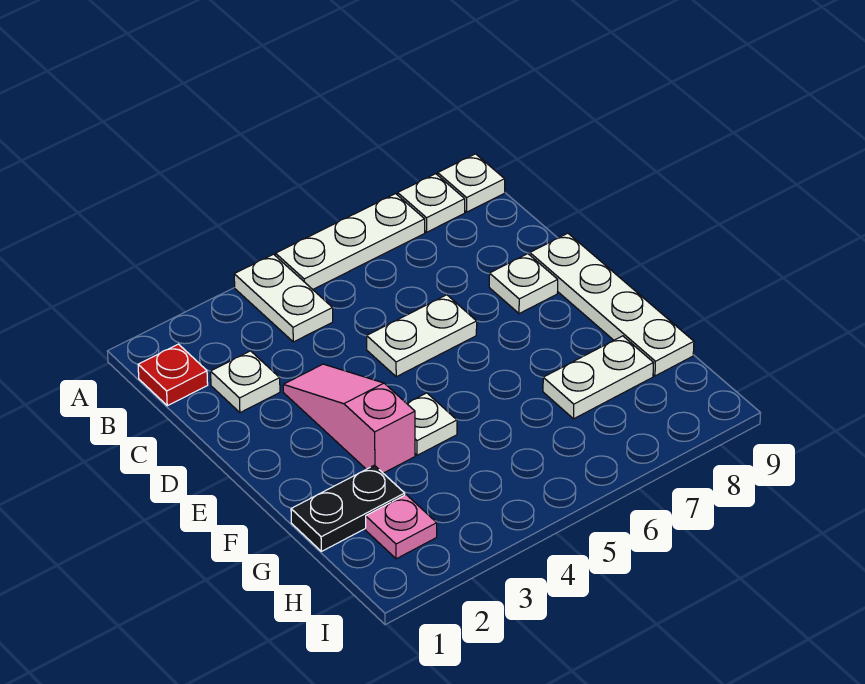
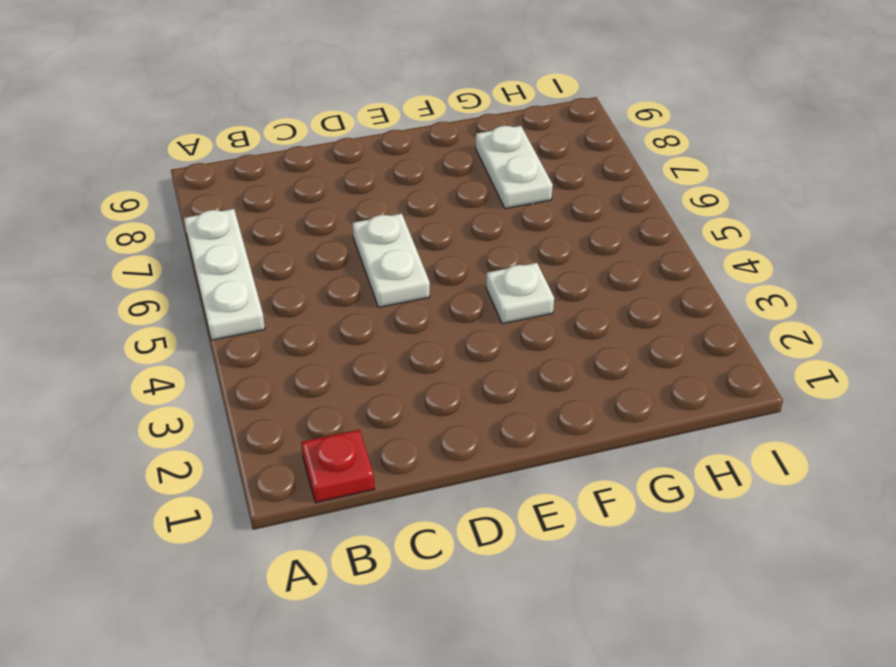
none -> white 1x2 plate [234,254,333,342]
none -> white 1x1 plate [398,174,465,232]
none -> white 1x1 plate [438,154,505,212]

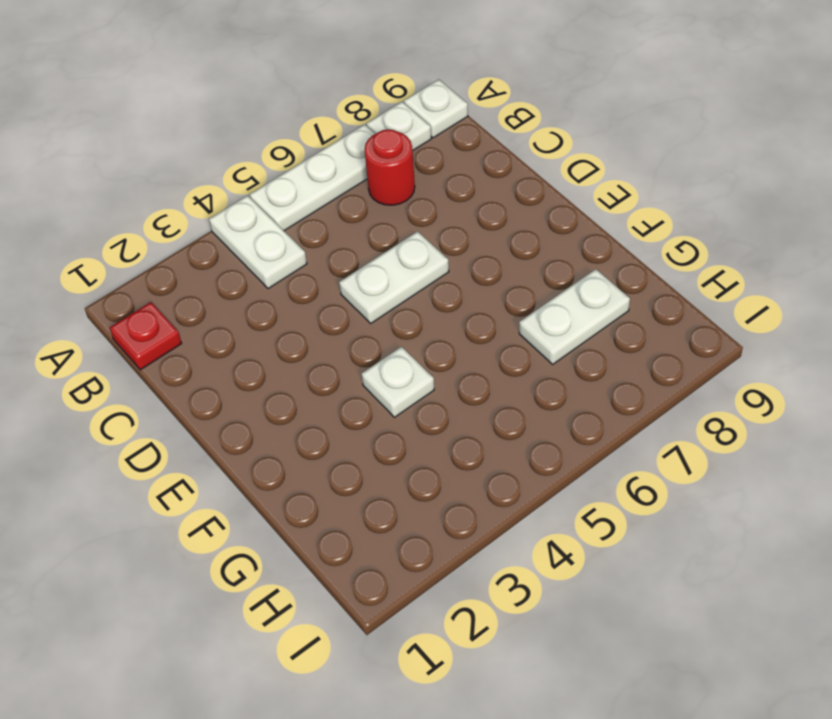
red 1x1 round brick [364,129,415,205] -> none
none -> white 1x1 plate [211,351,280,413]
none -> pink 1x3 slope [283,364,415,473]
none -> white 1x1 plate [489,254,558,314]

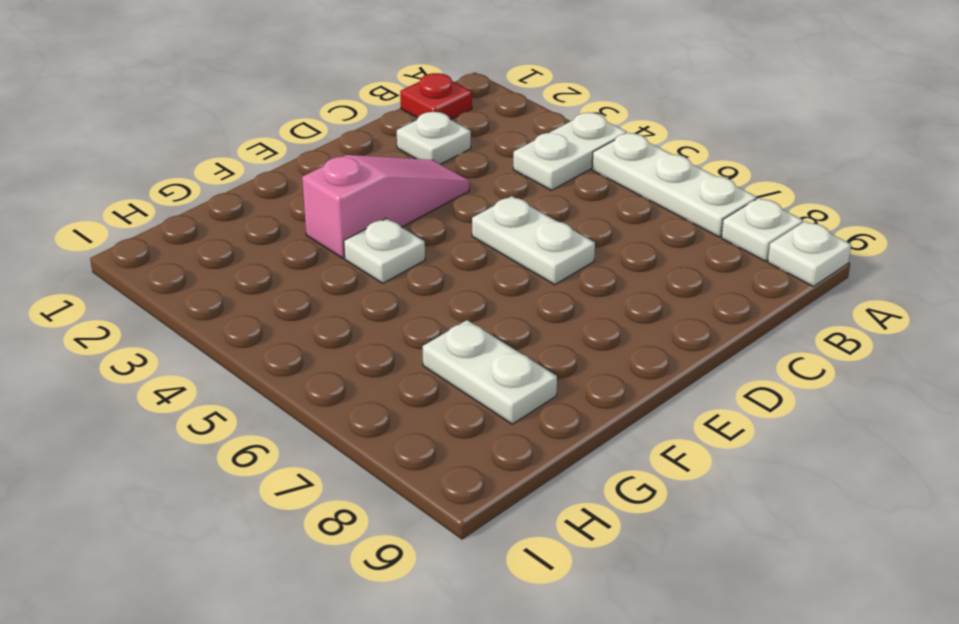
none -> white 1x1 plate [489,254,558,314]
none -> white 1x4 plate [530,233,694,376]
none -> black 1x2 plate [291,465,405,551]

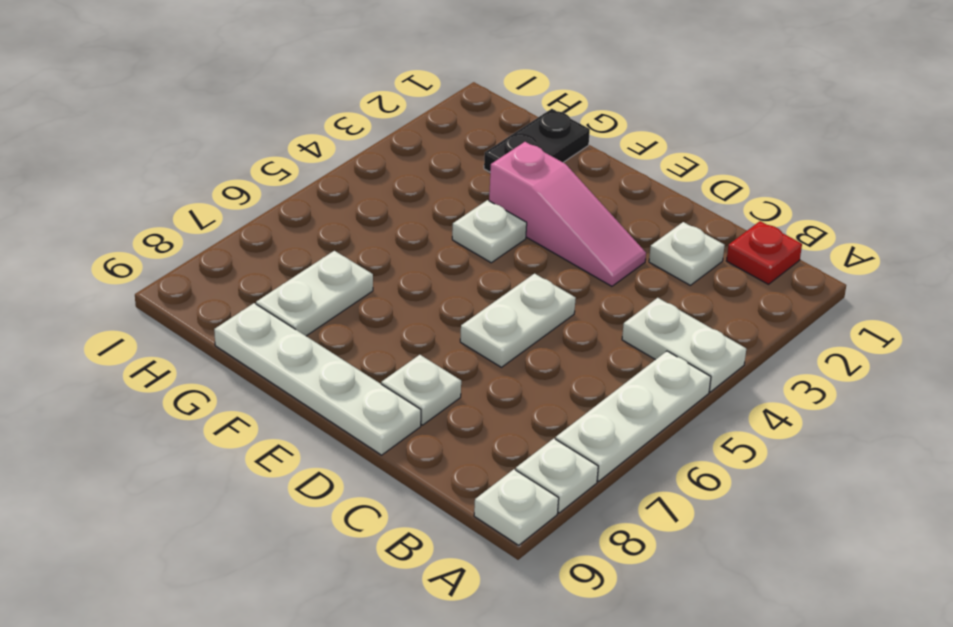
none -> pink 1x1 plate [366,495,437,559]

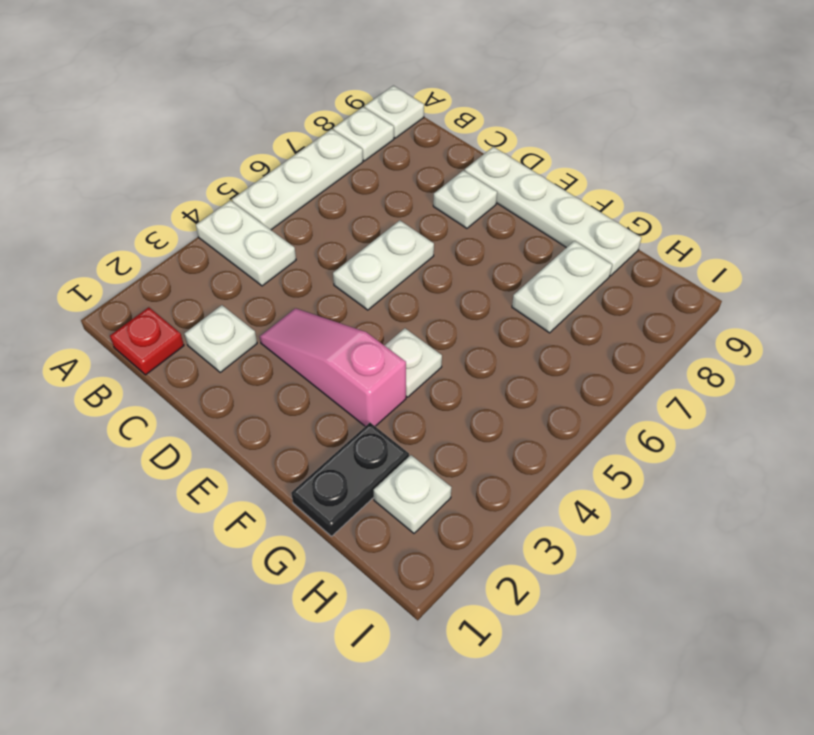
white 1x1 plate [374,455,452,533] -> pink 1x1 plate [366,495,437,559]

